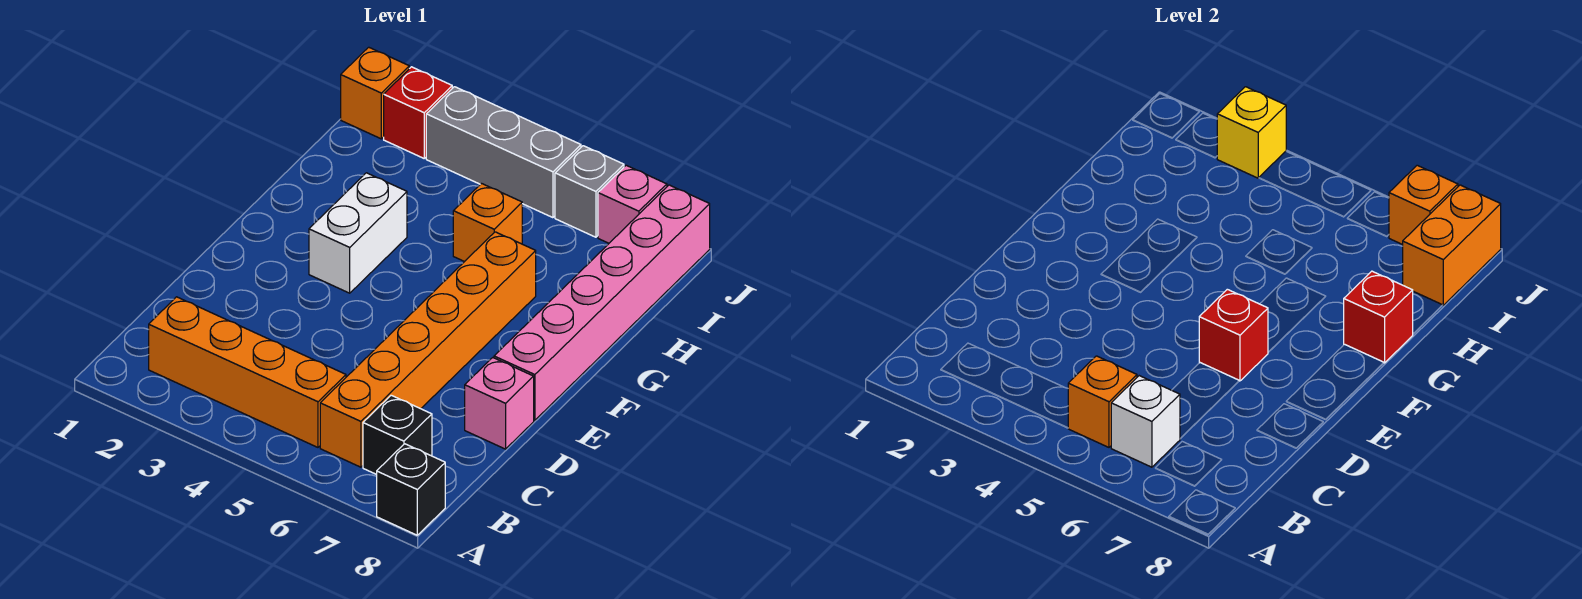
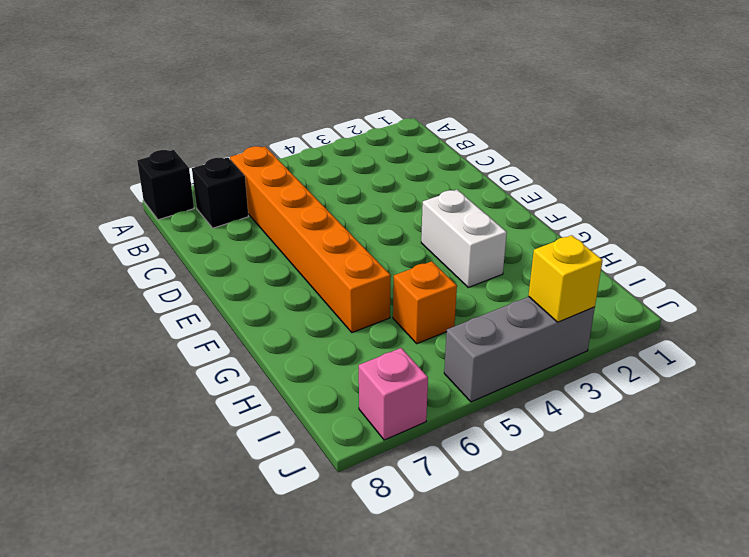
none -> orange 1x4 brick [149,297,346,447]
none -> pink 1x1 brick [465,358,534,449]
none -> pink 1x6 brick [494,185,710,420]

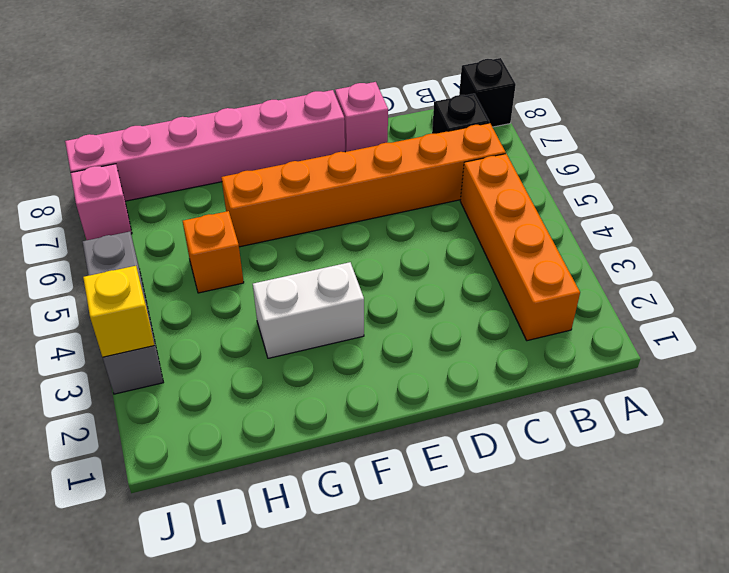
none -> orange 1x1 brick [341,47,409,139]
none -> red 1x1 brick [384,67,452,158]
none -> grey 1x1 brick [555,146,624,237]

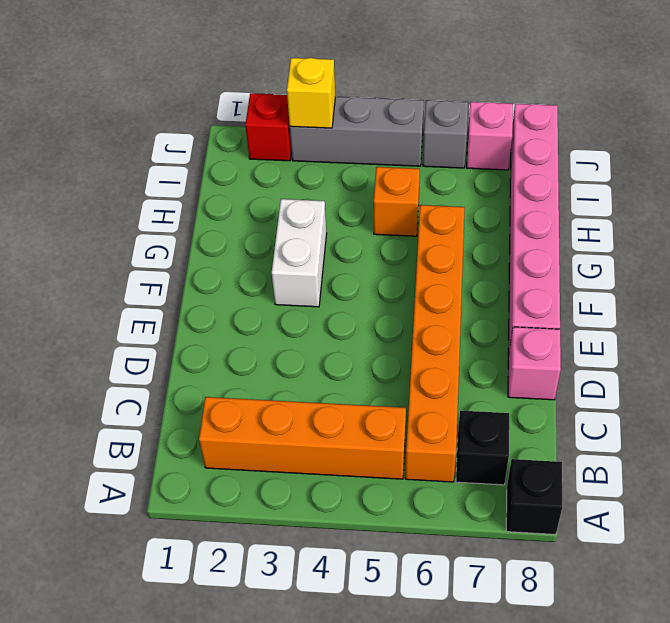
none -> orange 1x1 brick [341,47,409,139]
none -> orange 1x1 brick [1068,356,1137,447]
none -> white 1x1 brick [1111,376,1180,467]

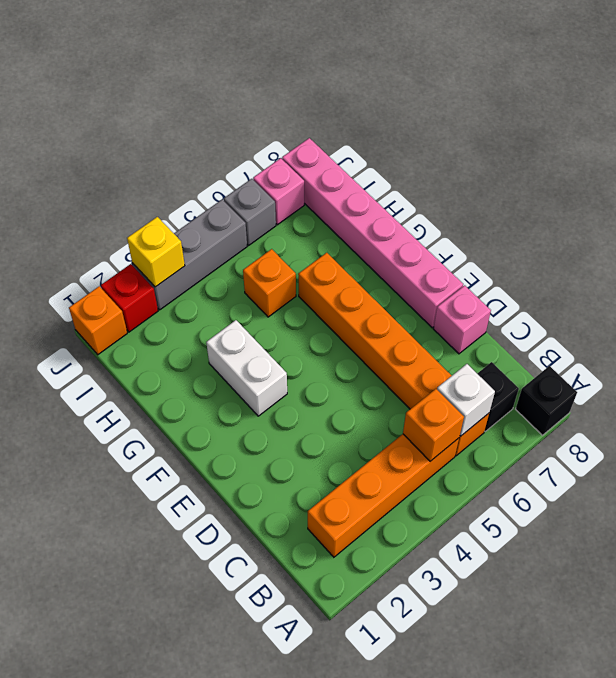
none -> red 1x1 brick [1199,289,1268,381]
none -> red 1x1 brick [1344,271,1413,363]
none -> orange 1x2 brick [1403,185,1501,305]

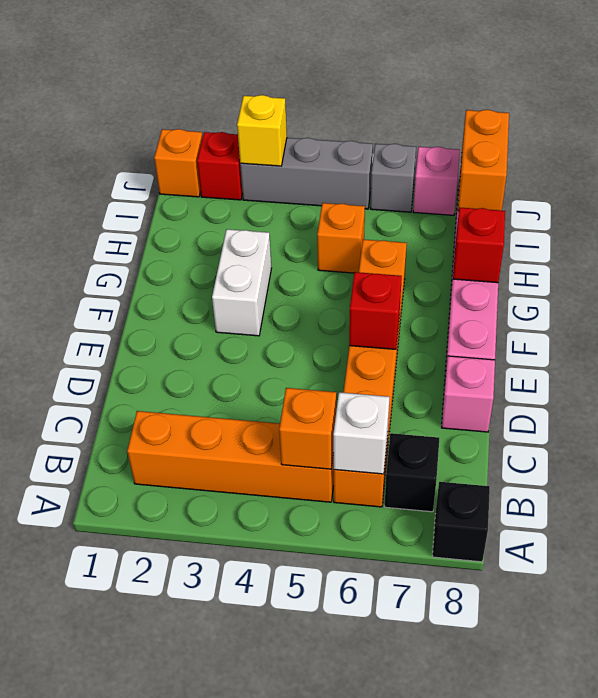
none -> orange 1x1 brick [1389,165,1458,245]

